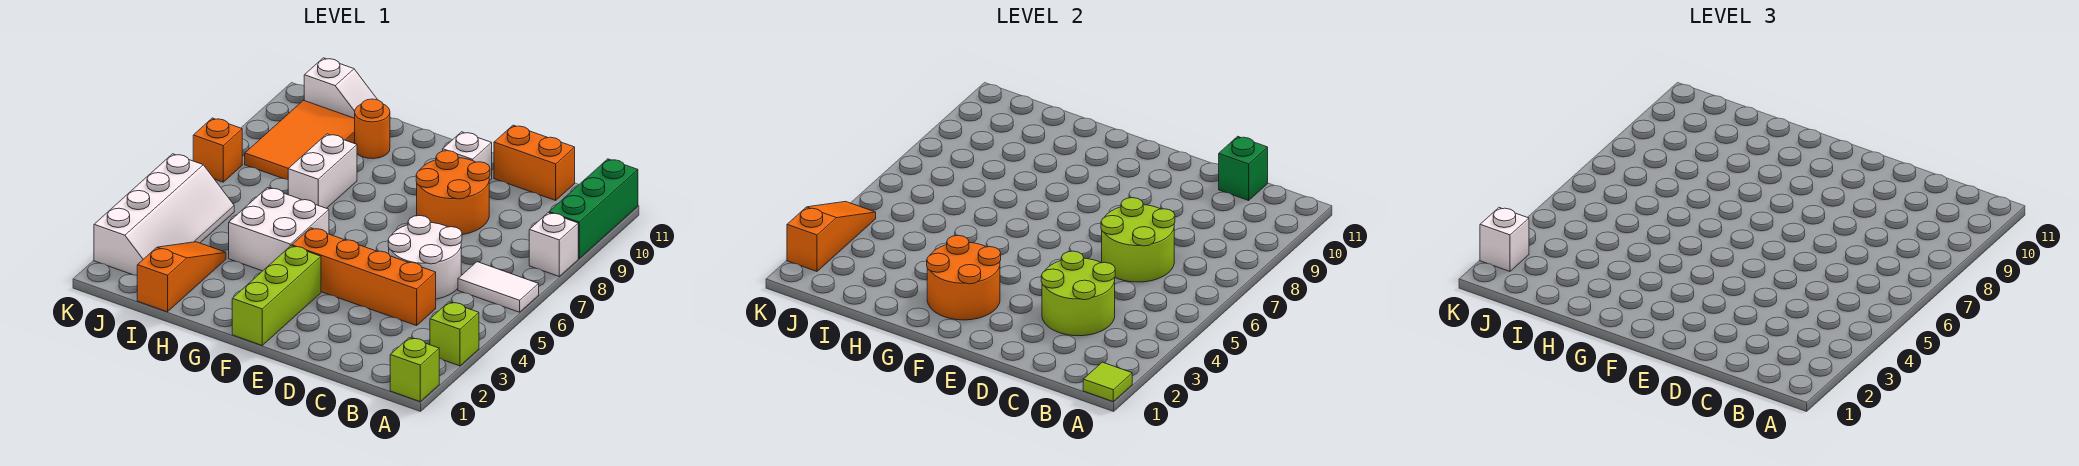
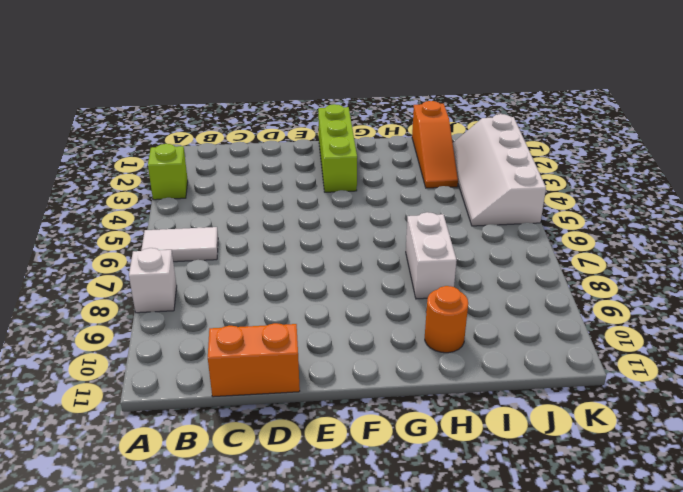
none -> lime 1x1 brick [390,338,439,401]
none -> green 1x3 brick [549,159,638,259]
none -> orange 1x4 brick [292,228,436,326]

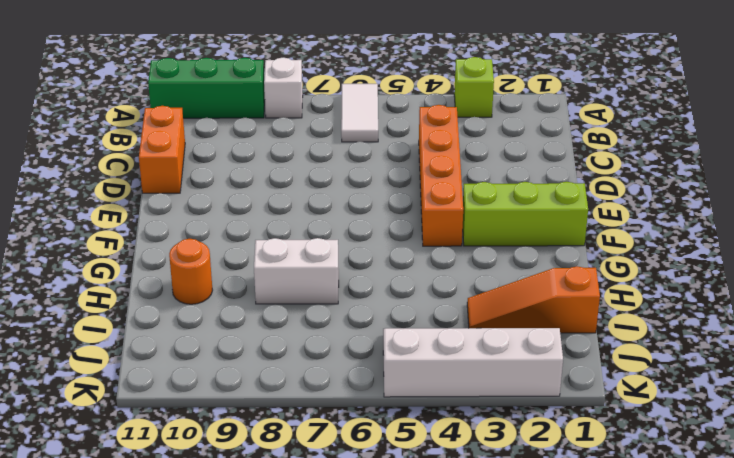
none -> lime 1x1 brick [390,338,439,401]
none -> white 2x2 round brick [388,216,462,299]
none -> orange 2x2 round brick [416,151,490,234]

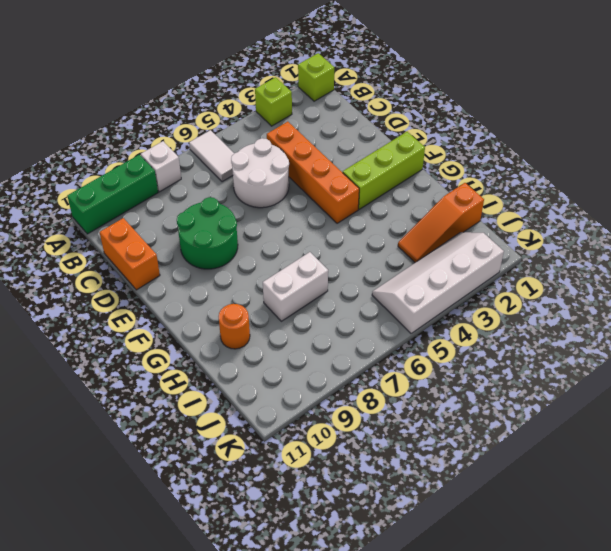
green 2x2 round brick [177,197,238,269] -> orange 2x2 round brick [416,151,490,234]
none -> white 1x1 brick [443,132,492,181]
none -> white 2x2 brick [229,188,329,271]
none -> orange 2x3 tile [245,100,355,180]

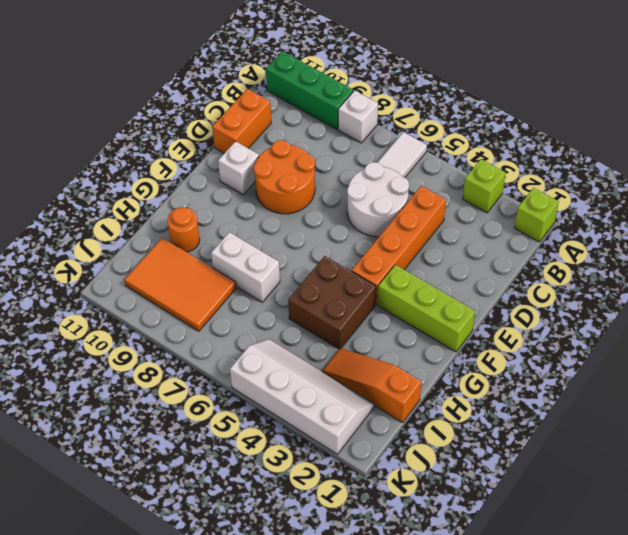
brown 2x2 brick [288,256,376,349] -> white 2x2 brick [229,188,329,271]
none -> white 1x2 slope [304,58,377,118]
none -> orange 1x1 brick [193,118,242,182]
none -> lime 1x1 tile [1083,362,1132,401]

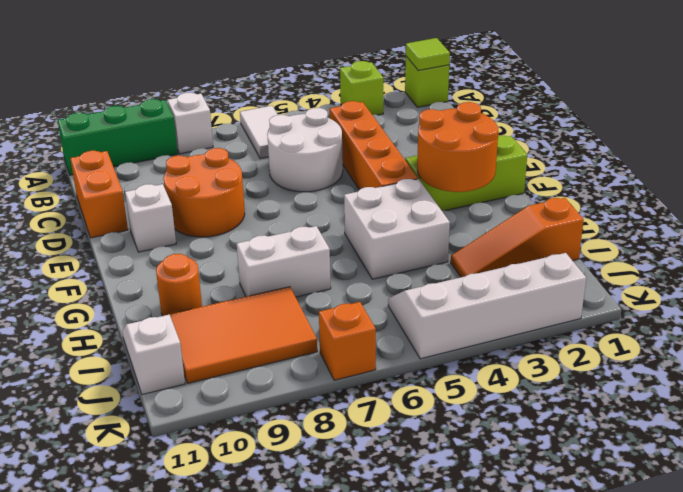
none -> lime 2x2 round brick [1041,251,1115,336]
none -> lime 2x2 round brick [1101,198,1175,282]
none -> green 1x1 brick [1219,136,1268,200]

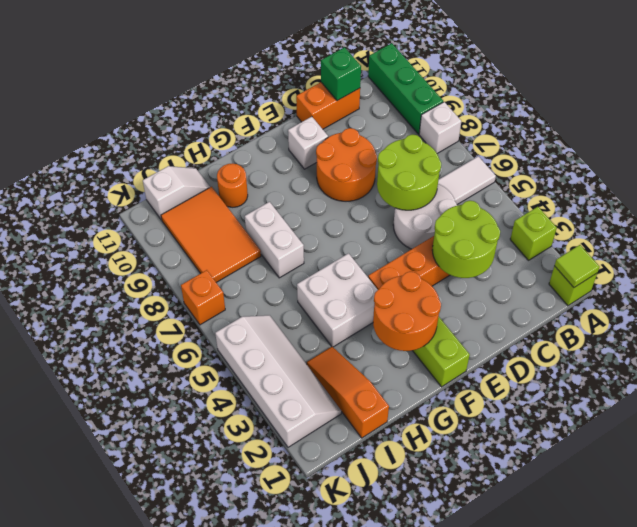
none -> orange 1x3 slope [787,202,876,271]
none -> white 1x1 brick [1480,208,1529,271]

